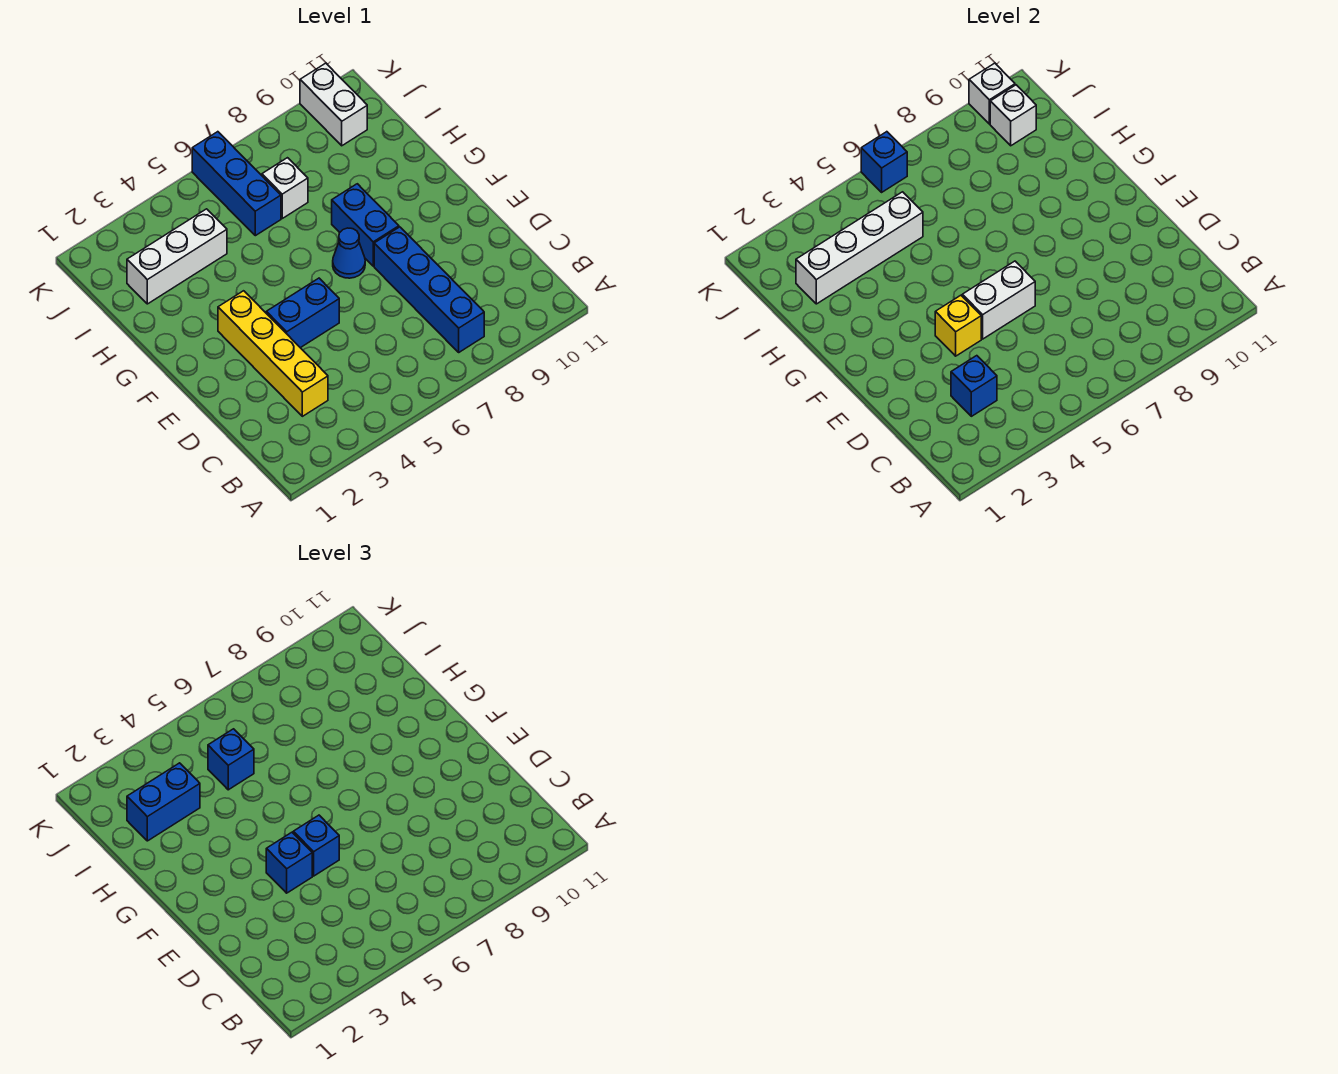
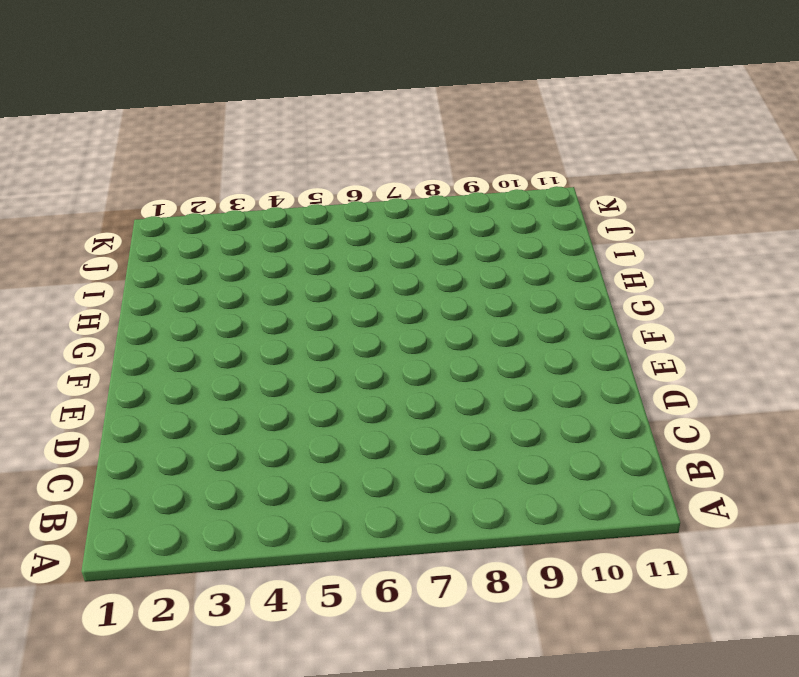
none -> blue 1x4 brick [374,227,484,352]
none -> yellow 1x4 brick [218,291,328,416]
none -> blue 1x2 brick [266,278,339,348]

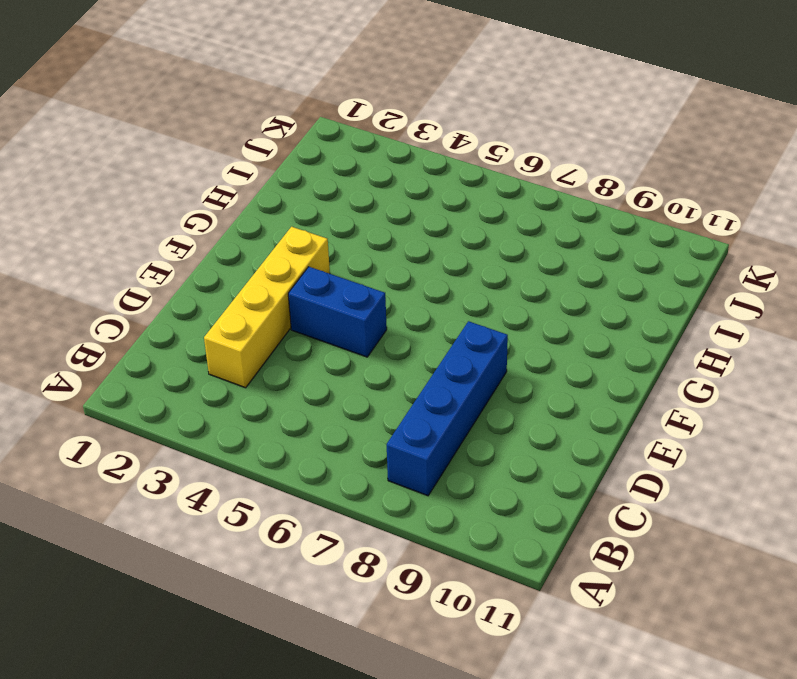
none -> blue 1x1 cone [333,228,365,278]
none -> blue 1x2 brick [332,184,399,266]
none -> white 1x3 brick [127,209,227,304]

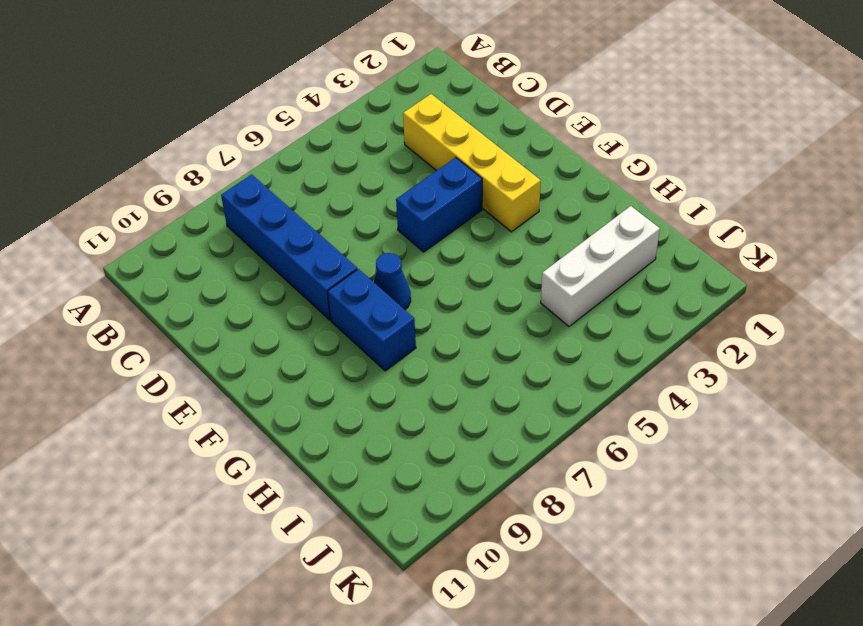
none -> blue 1x3 brick [192,132,281,236]
none -> white 1x1 brick [262,158,308,218]
none -> white 1x2 brick [300,63,367,146]

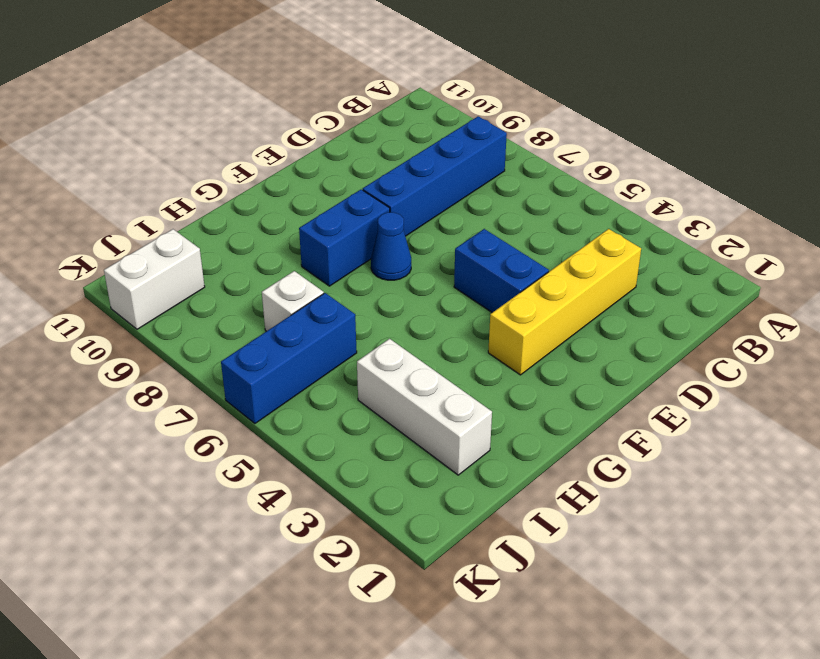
none -> blue 1x1 brick [951,356,997,416]
none -> yellow 1x1 brick [935,295,981,356]
none -> white 1x2 brick [962,261,1035,339]

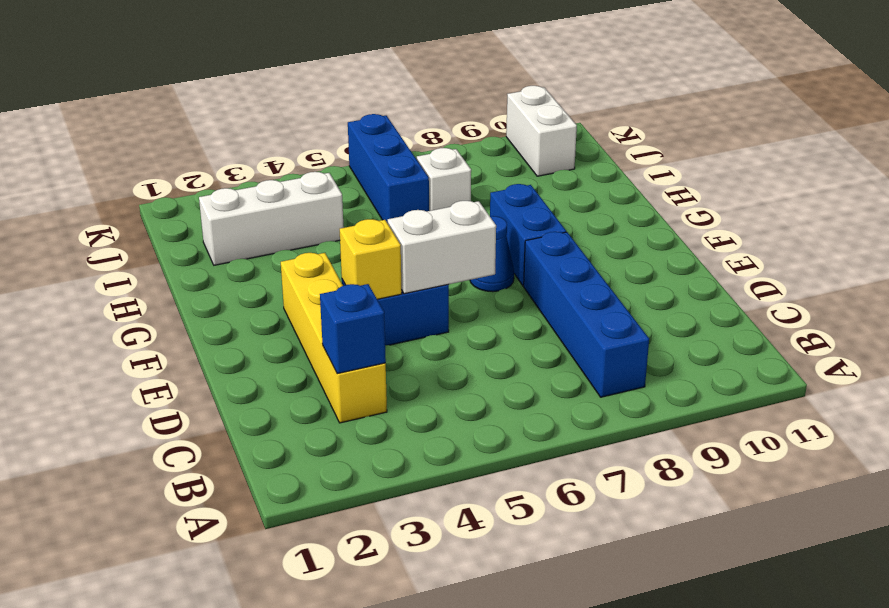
none -> white 1x4 brick [796,192,923,304]
none -> white 1x1 brick [990,85,1036,146]
none -> blue 1x1 brick [861,132,907,192]

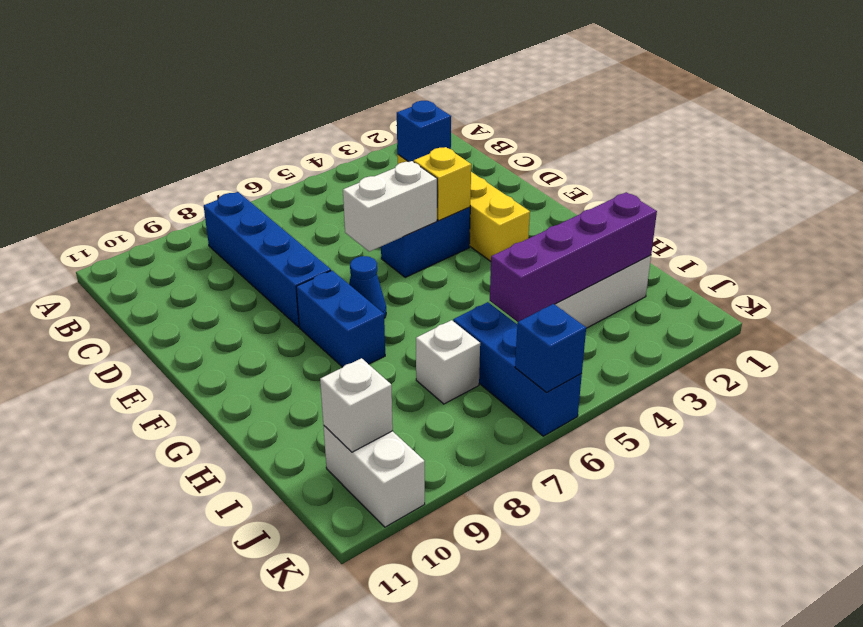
purple 1x4 brick [490,192,657,322] -> white 1x4 brick [796,192,923,304]
none -> white 1x1 brick [969,63,1015,124]
none -> blue 1x1 brick [266,832,312,893]
none -> blue 1x1 brick [293,815,339,876]

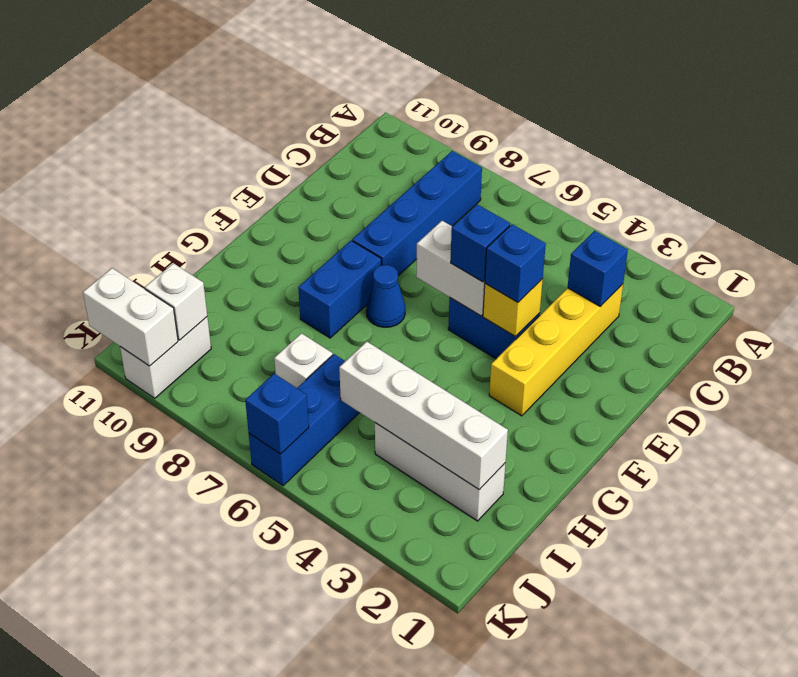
white 1x2 brick [83,268,178,366] -> white 1x1 brick [969,63,1015,124]
none -> blue 1x2 brick [127,763,200,841]
none -> blue 1x1 brick [208,729,254,790]

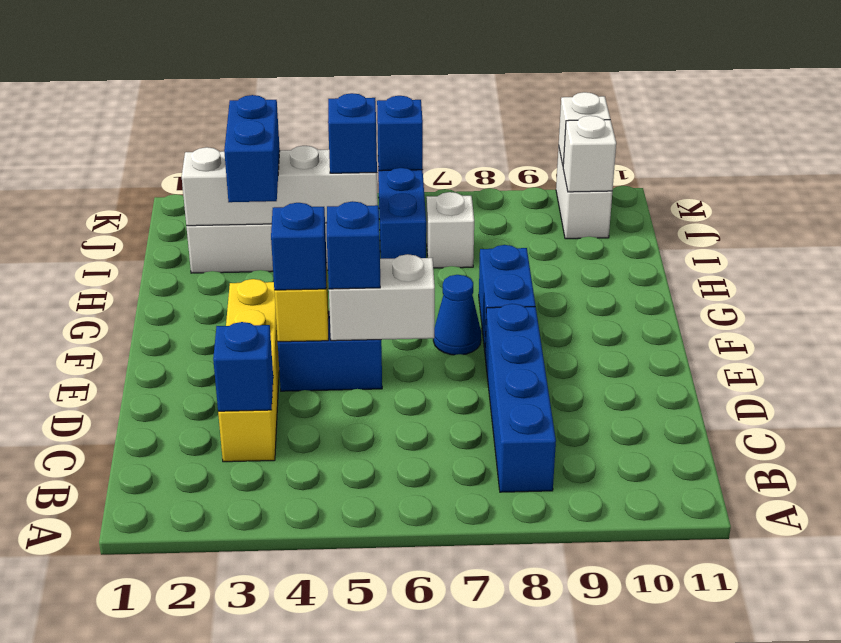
blue 1x2 brick [224,95,280,202] -> blue 1x2 brick turned to [127,763,200,841]

